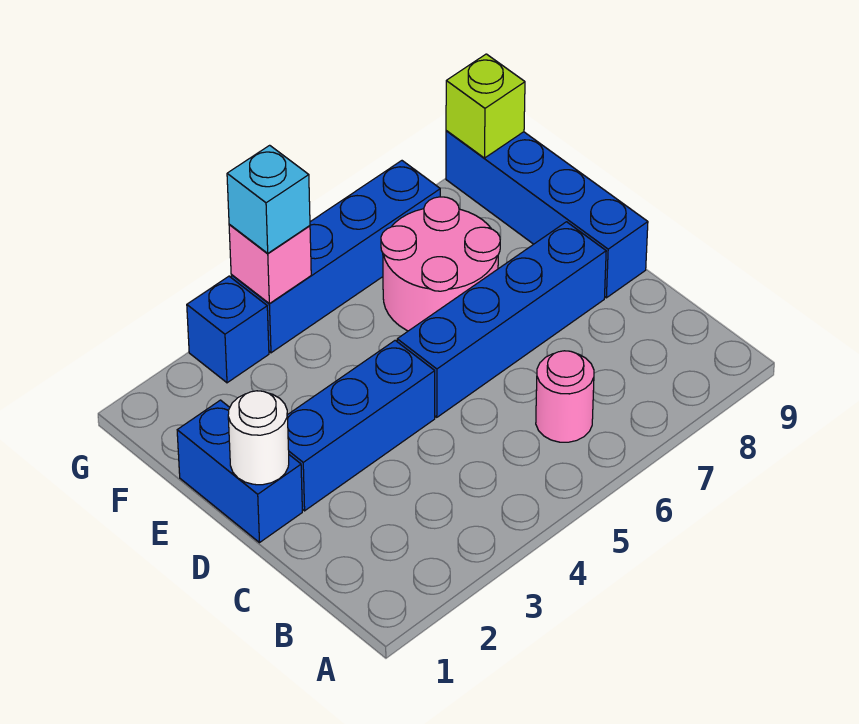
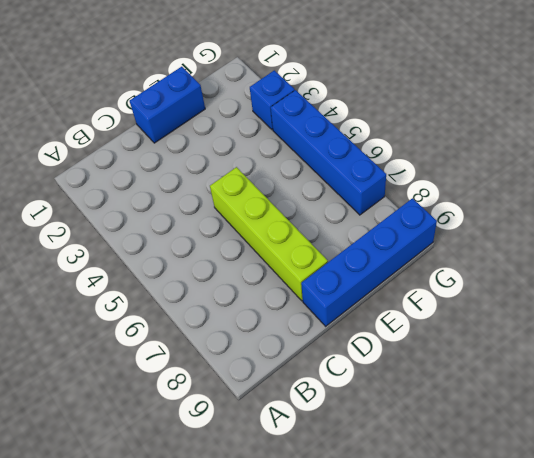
lime 1x4 brick [210,167,328,301] -> blue 1x4 brick [397,222,606,417]
none -> pink 1x1 round brick [536,351,594,442]
none -> blue 1x3 brick [287,340,435,511]
none -> pink 2x2 round brick [381,197,500,331]

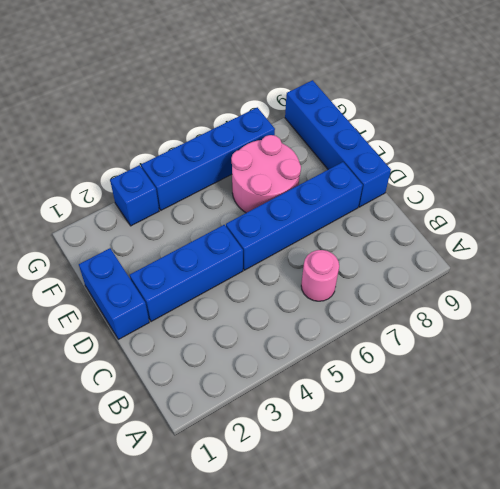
none -> white 1x1 round brick [228,391,289,485]
none -> pink 1x1 brick [229,224,311,304]
none -> lime 1x1 brick [446,54,525,158]

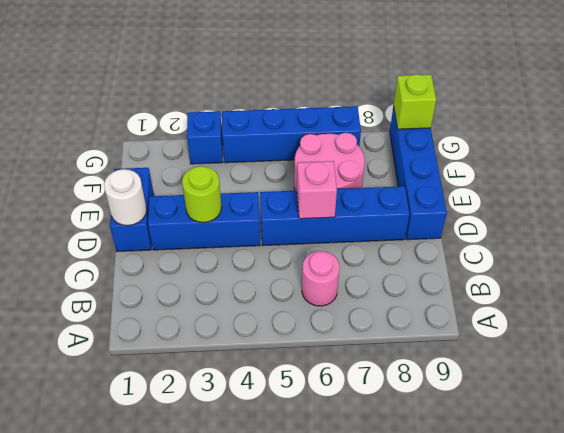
lime 1x1 round brick [182,166,222,222] -> none
pink 1x1 brick [297,161,337,219] -> pink 1x1 brick moved to [229,224,311,304]
none -> cyan 1x1 brick [227,145,310,253]

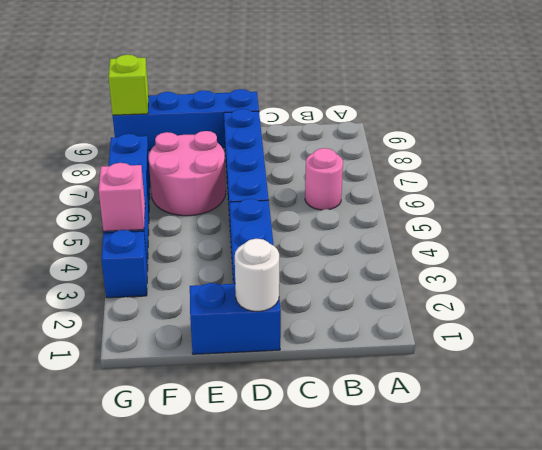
none -> cyan 1x1 brick [227,145,310,253]

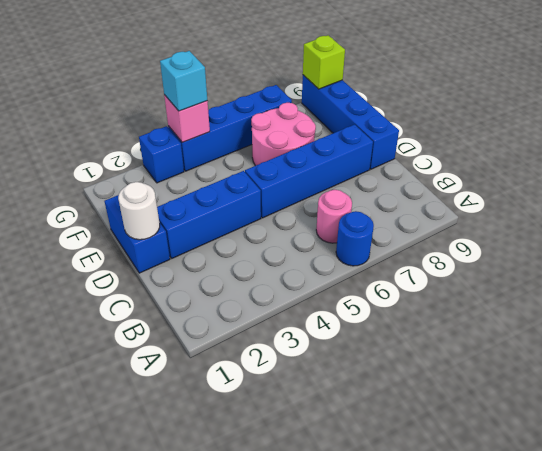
blue 1x1 round brick [336,211,374,266] -> none

